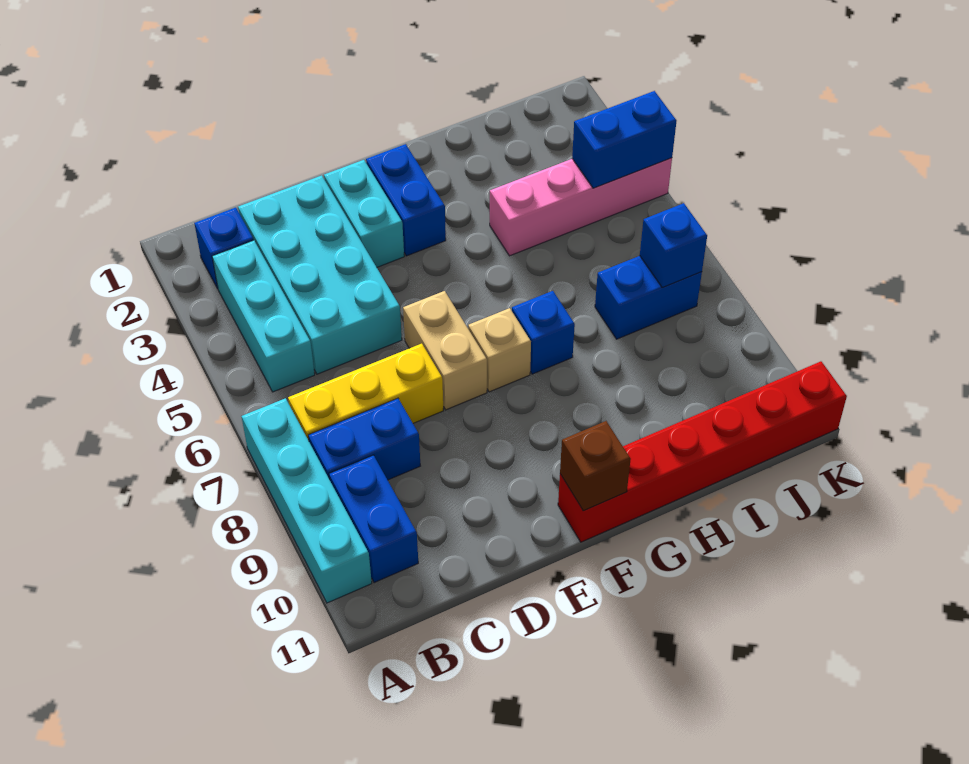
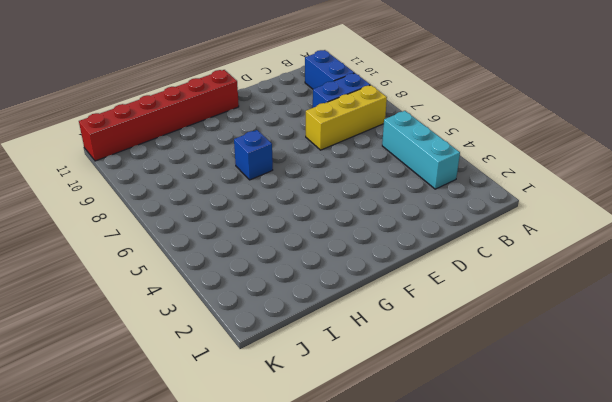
none -> cyan 1x4 brick [241,398,372,603]
none -> blue 1x1 brick [194,208,253,289]
none -> cyan 2x4 brick [238,175,402,374]

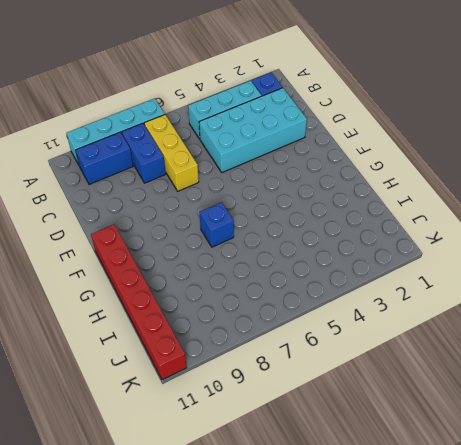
none -> cyan 1x2 brick [324,160,404,267]
none -> tan 1x2 brick [403,291,487,410]
none -> blue 1x2 brick [366,144,446,256]

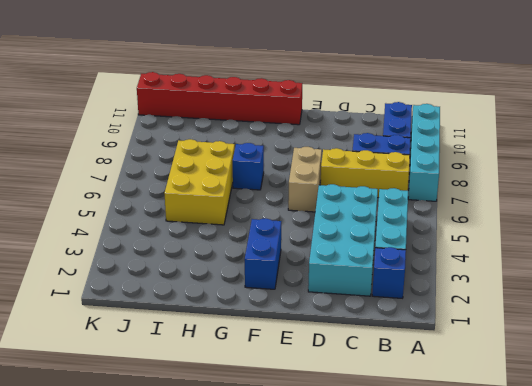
yellow 2x3 brick [164,139,235,225] -> blue 1x2 brick [595,256,702,339]
none -> cyan 1x2 brick [324,160,404,267]
none -> tan 1x1 brick [468,308,531,392]
none -> pink 1x4 brick [490,158,672,256]

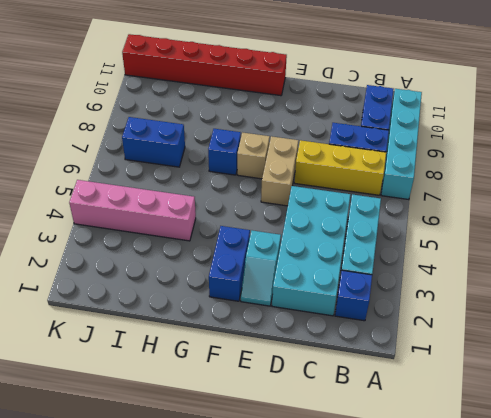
cyan 1x2 slope [241,230,281,306] -> cyan 1x2 brick [324,160,404,267]
none -> brown 1x1 brick [560,421,631,511]
none -> blue 1x2 brick [572,91,676,188]
none -> blue 1x1 brick [640,203,707,288]

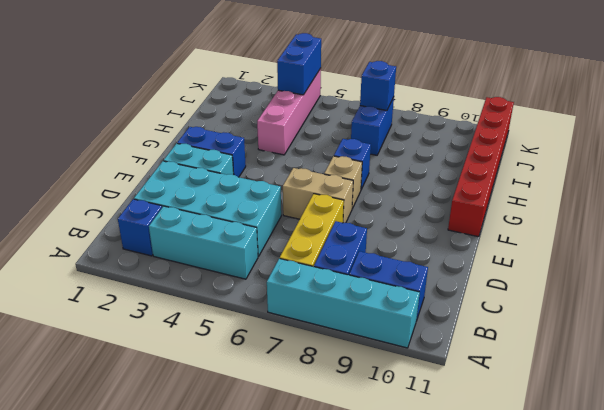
none -> brown 1x1 brick [560,421,631,511]

